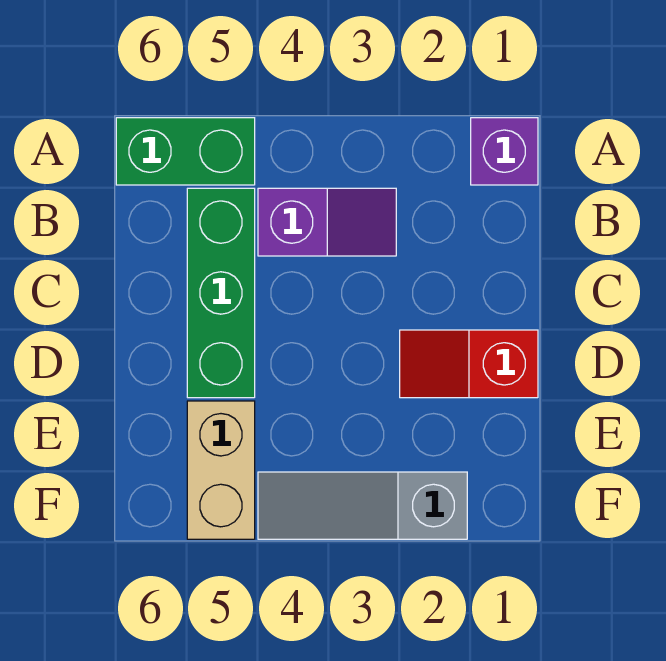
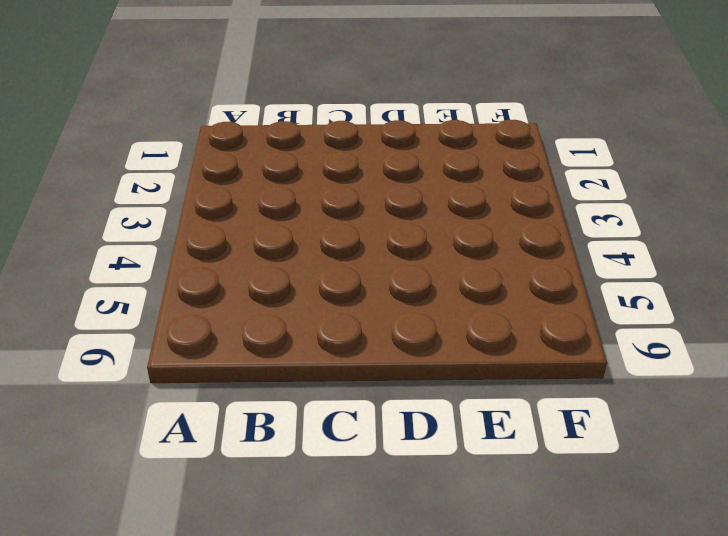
none -> purple 1x1 brick [471,118,538,185]
none -> green 1x2 brick [116,118,255,185]

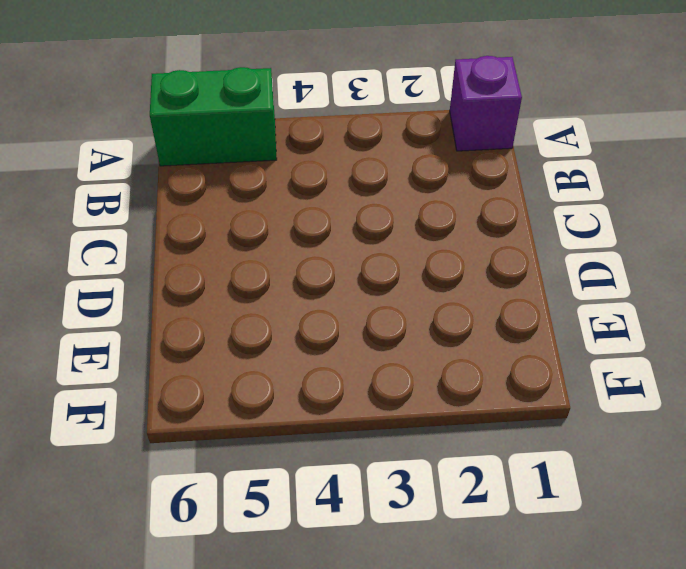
none -> purple 1x2 slope [258,188,396,256]
none -> green 1x3 brick [187,188,255,398]

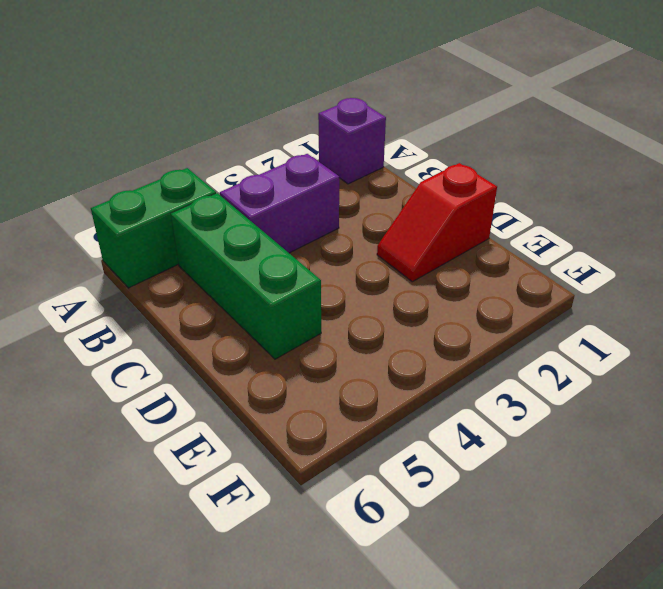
purple 1x2 brick [220,154,339,253] -> purple 1x2 slope [258,188,396,256]
none -> tan 1x2 brick [187,401,255,539]
none -> grey 1x3 slope [258,472,467,539]

